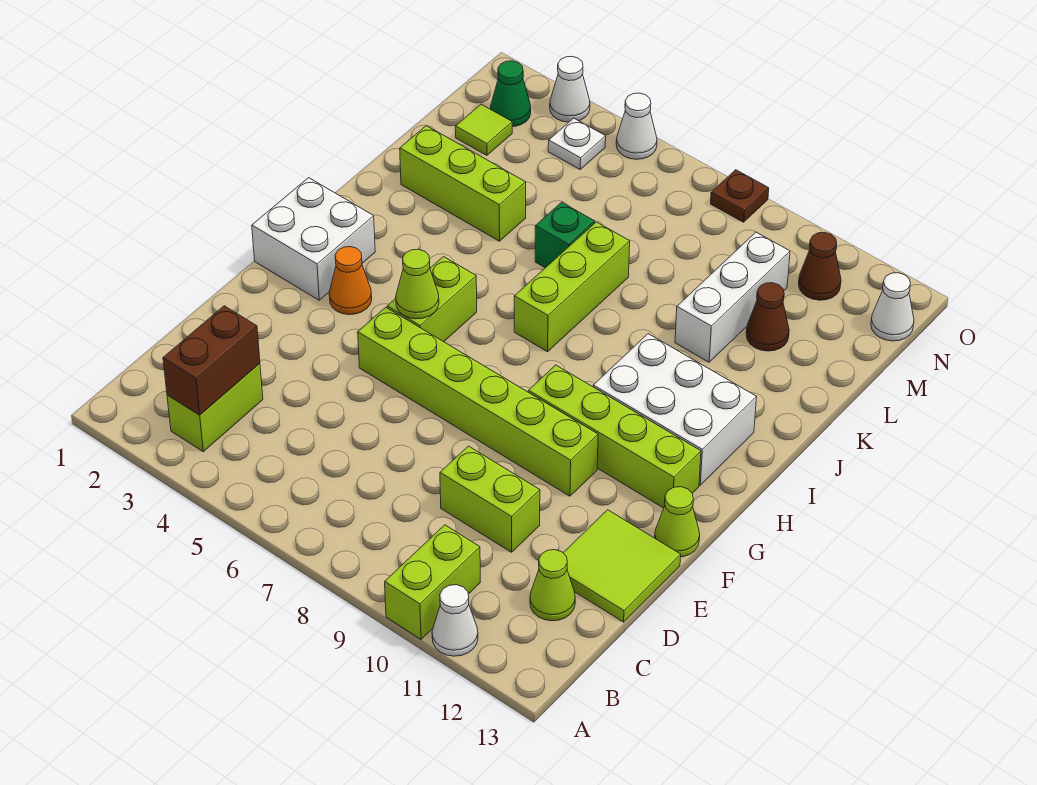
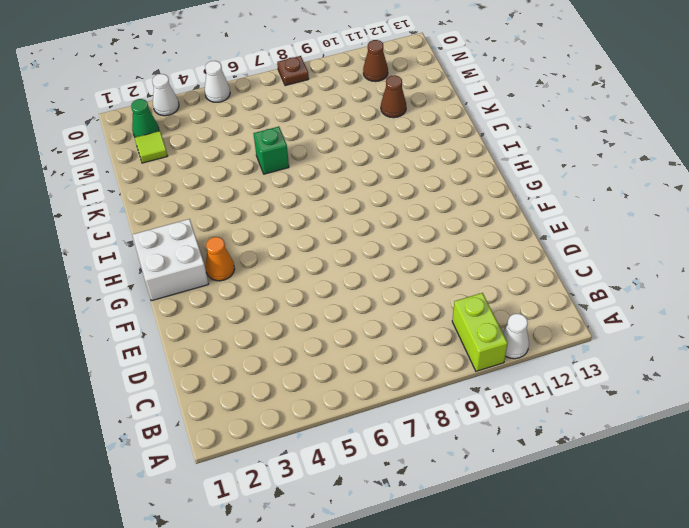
none -> lime 1x2 brick [167,363,263,452]
none -> lime 1x1 cone [530,550,575,621]
none -> lime 1x2 brick [440,446,540,552]

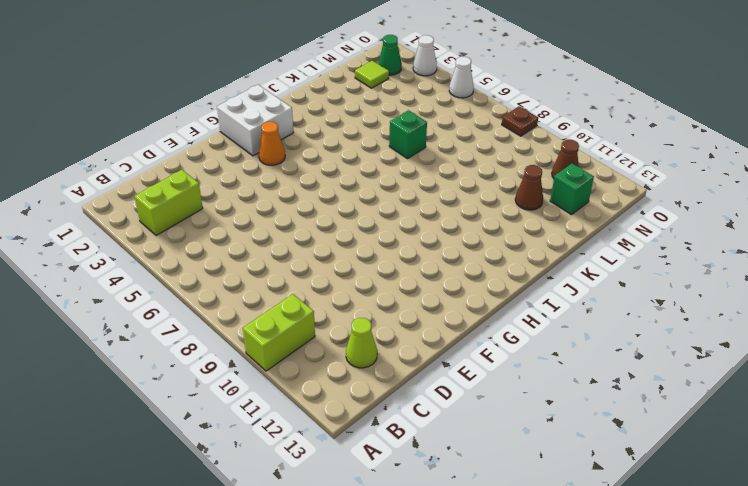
green 1x1 brick [550,164,594,215] -> none
none -> white 1x1 cone [432,585,478,656]
none -> lime 1x2 brick [440,446,540,552]
none -> lime 2x2 tile [563,510,681,622]

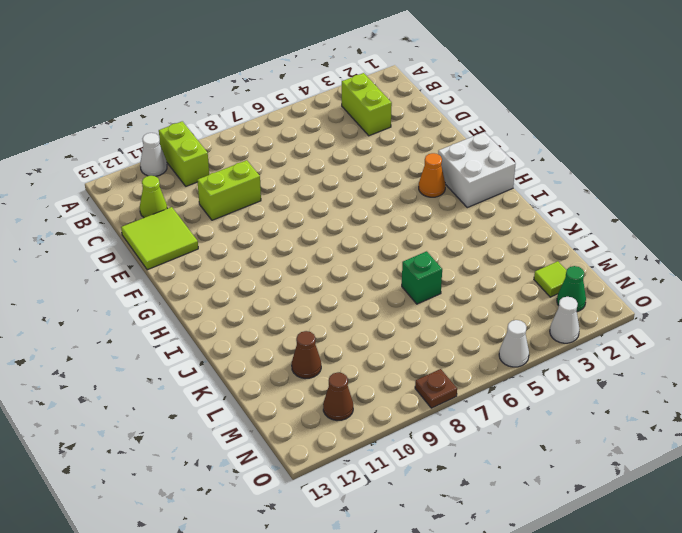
none -> lime 1x6 brick [358,307,598,496]
none -> lime 1x1 cone [655,487,700,557]
none -> lime 1x2 brick [387,257,477,342]

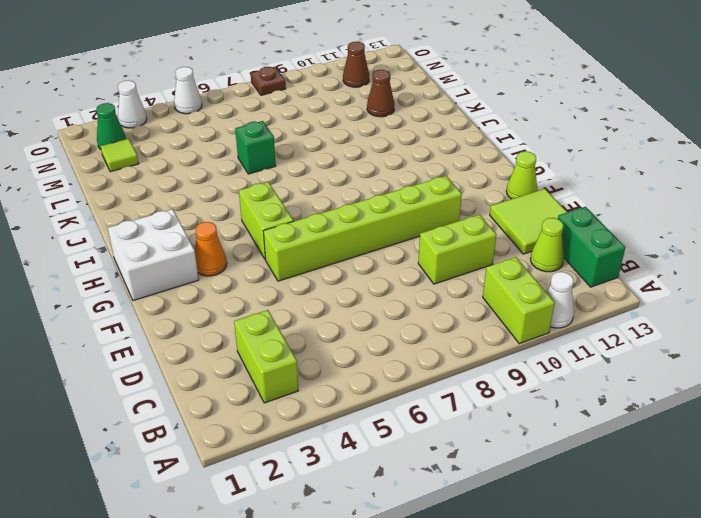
green 1x2 brick [558,207,625,287] -> none
none -> lime 1x4 brick [528,365,701,508]
none -> white 2x3 brick [593,334,756,485]
none -> lime 1x3 brick [514,222,630,352]

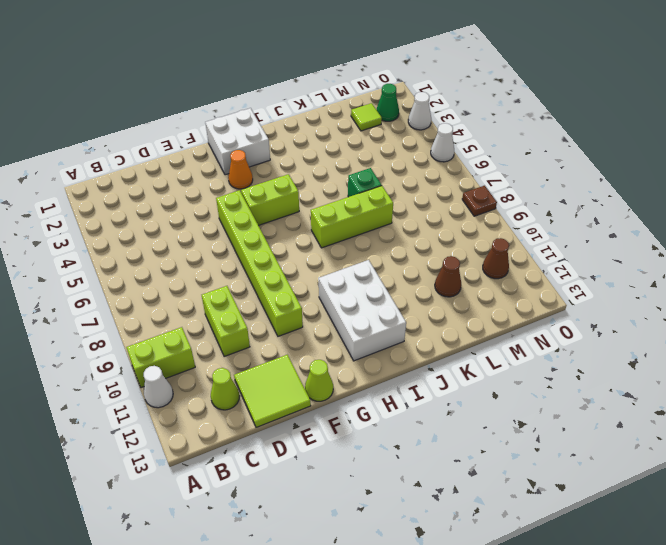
none -> lime 1x2 brick [167,363,263,452]
none -> lime 1x4 brick [528,365,701,508]
none -> lime 1x3 brick [400,126,526,241]

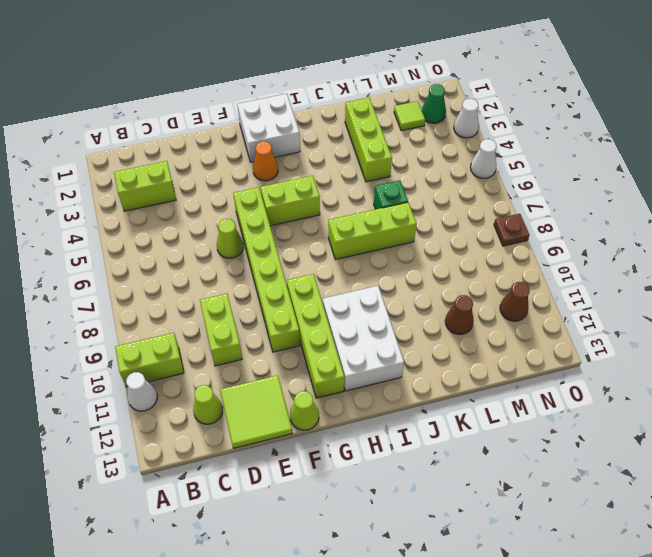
lime 1x1 cone [217,219,243,258] -> lime 1x1 cone moved to [396,249,439,319]
none -> white 1x3 brick [675,232,790,362]
none -> white 1x1 plate [548,118,606,169]
none -> white 1x1 cone [871,273,914,341]

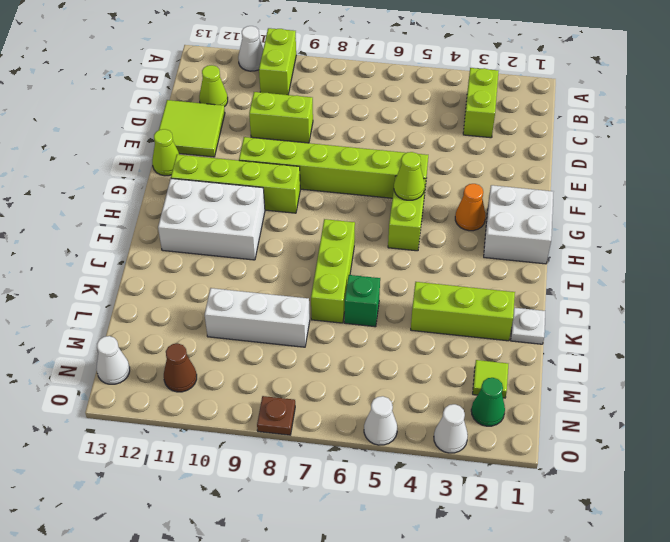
white 1x1 plate [511,308,545,344] -> white 1x1 plate moved to [548,118,606,169]
white 1x3 brick [205,288,310,347] -> white 1x3 brick turned to [675,232,790,362]
none -> brown 1x1 cone [746,283,789,351]
none -> brown 1x2 brick [163,306,260,415]

